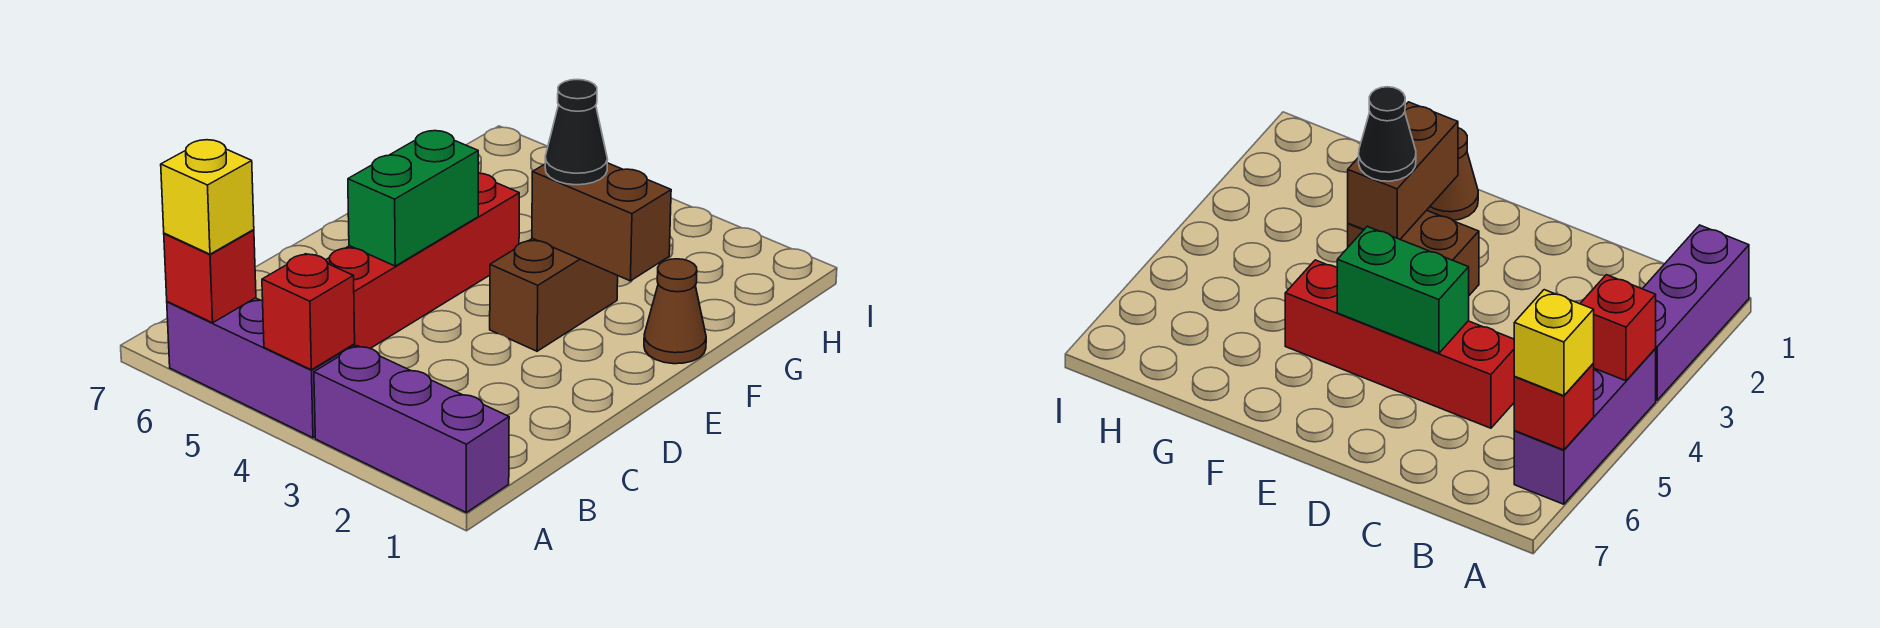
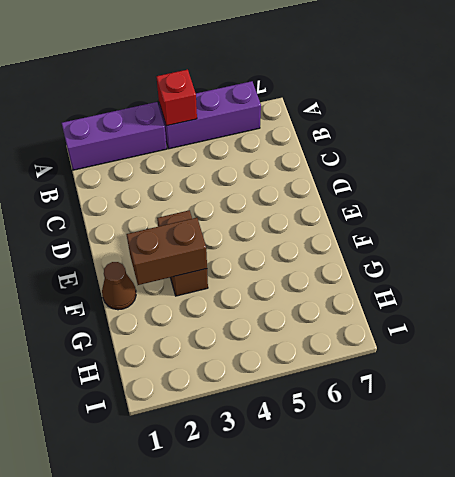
none -> red 1x4 brick [326,173,519,349]
none -> red 1x1 brick [164,230,256,323]

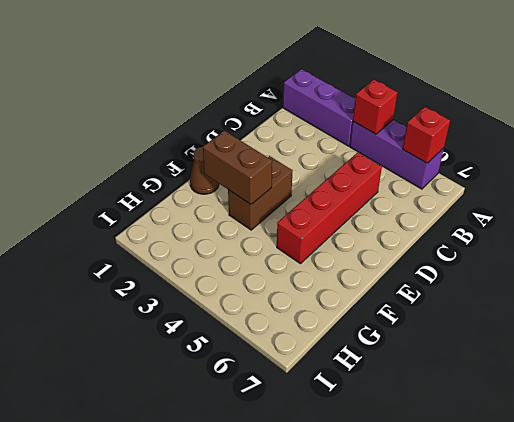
none -> green 1x2 brick [348,131,478,266]
none -> yellow 1x1 brick [161,140,254,254]

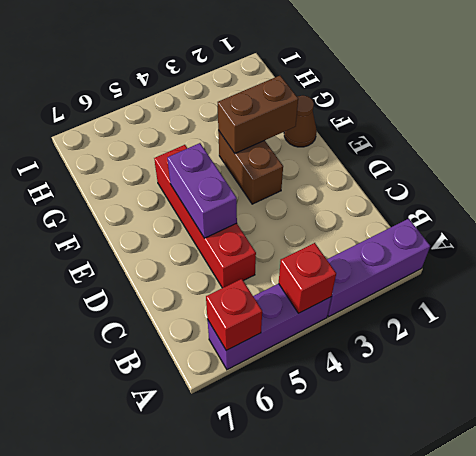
purple 1x2 brick [167,143,237,238] -> green 1x2 brick [348,131,478,266]
none -> yellow 1x1 brick [161,140,254,254]
none -> black 1x1 cone [545,79,608,185]

